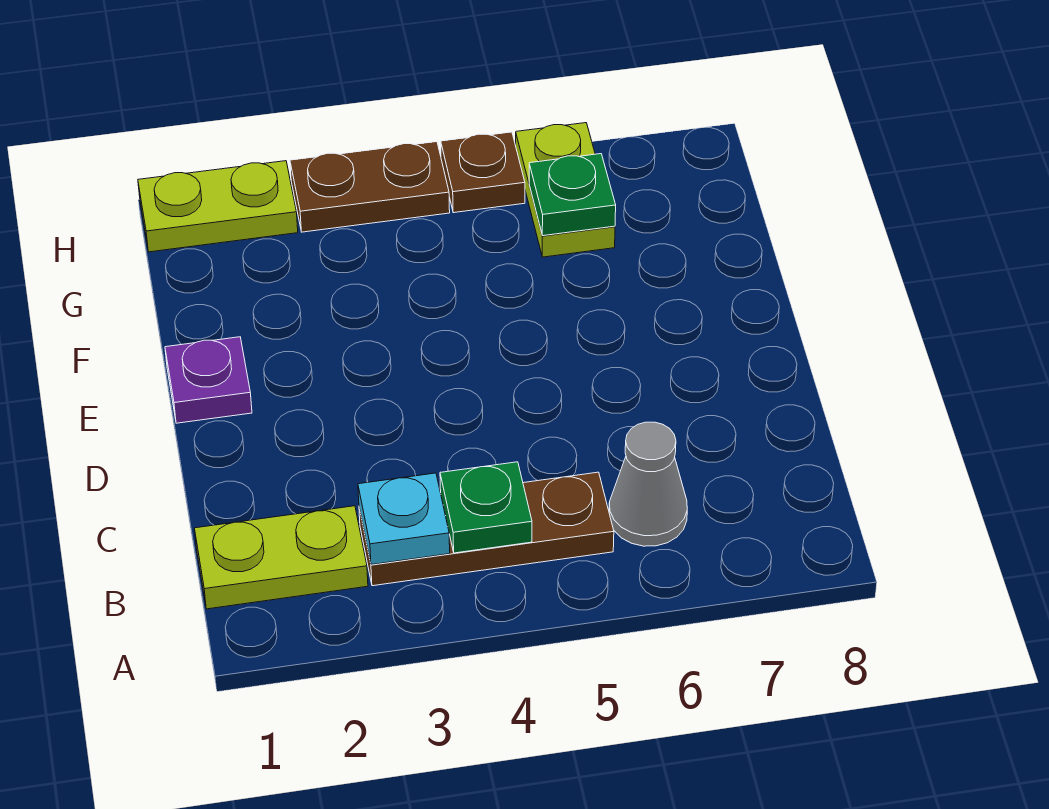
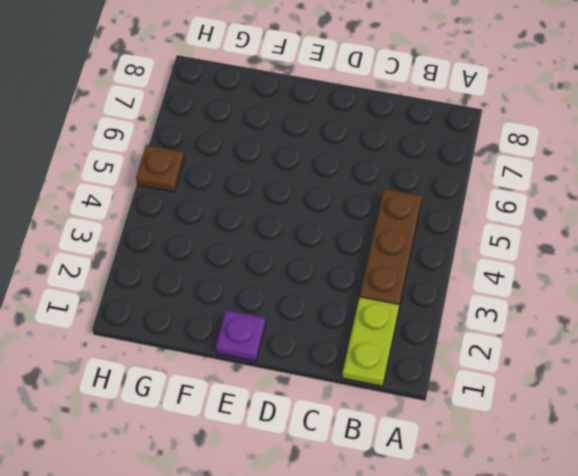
none -> grey 1x1 cone [609,422,687,546]
none -> lime 1x2 plate [516,123,615,257]

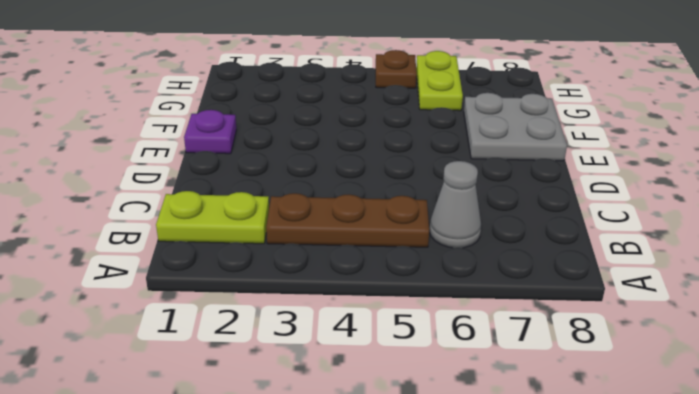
grey 2x2 plate [464,93,567,161] -> none
none -> lime 1x2 plate [138,161,298,252]
none -> brown 1x2 plate [290,142,450,232]

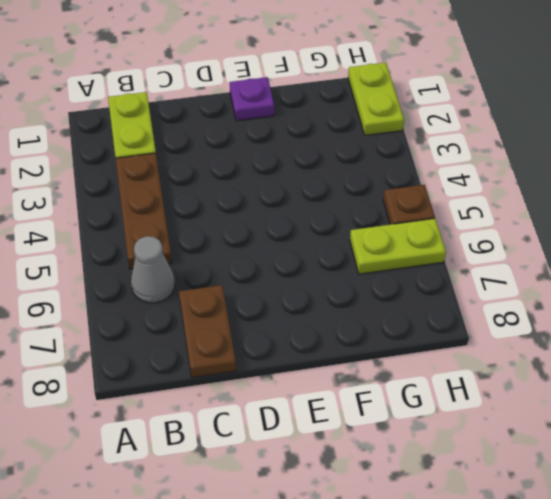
brown 1x2 plate [179,285,236,378] -> brown 1x2 plate moved to [290,142,450,232]
none -> cyan 1x1 plate [358,473,450,565]
none -> green 1x1 plate [440,462,532,553]

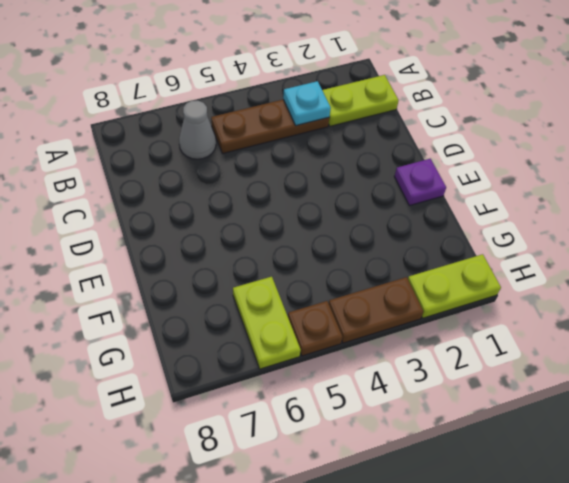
none -> green 1x1 plate [440,462,532,553]
none -> green 1x1 plate [529,154,616,236]

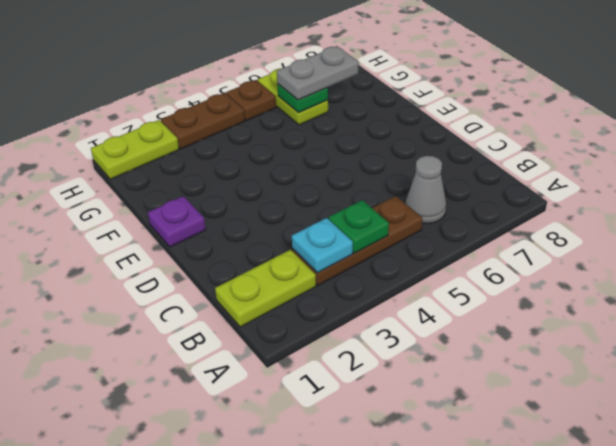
grey 1x2 plate [277,46,359,100] -> none

